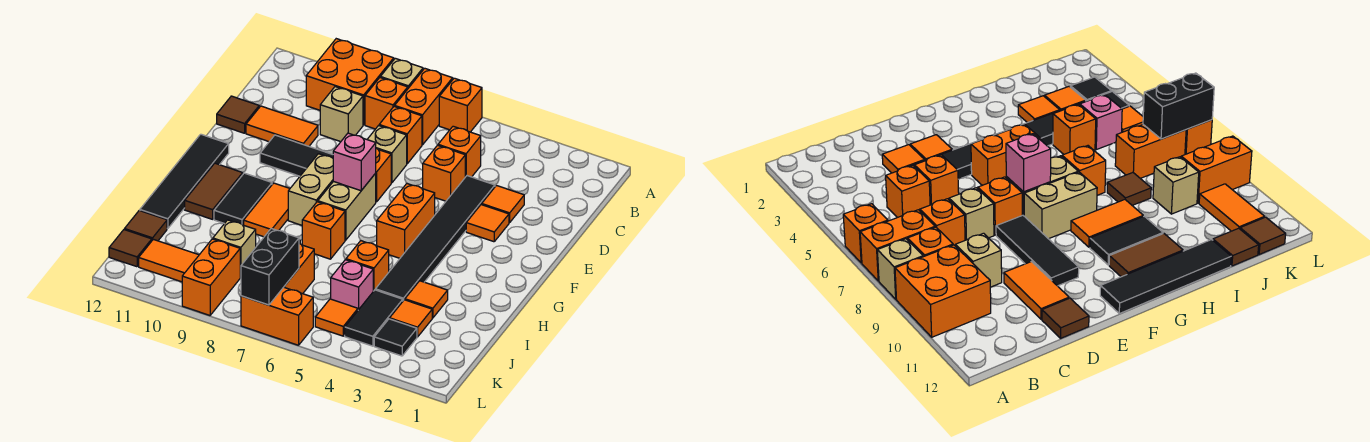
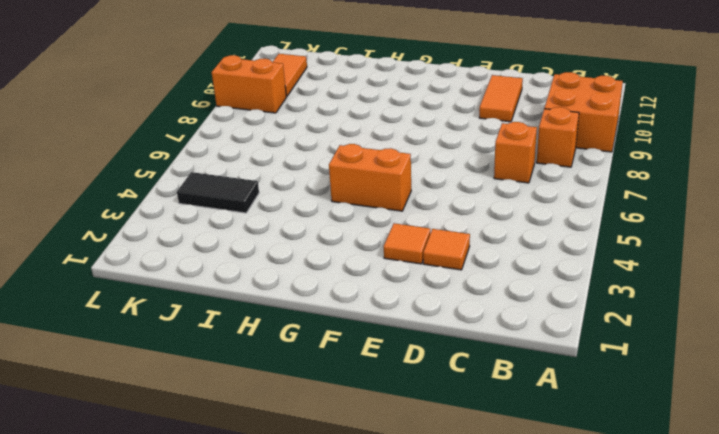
none -> orange 1x1 brick [439,78,482,132]
none -> orange 1x2 brick [395,68,453,145]
none -> tan 1x1 brick [380,58,423,88]
none -> orange 1x1 brick [438,126,481,177]

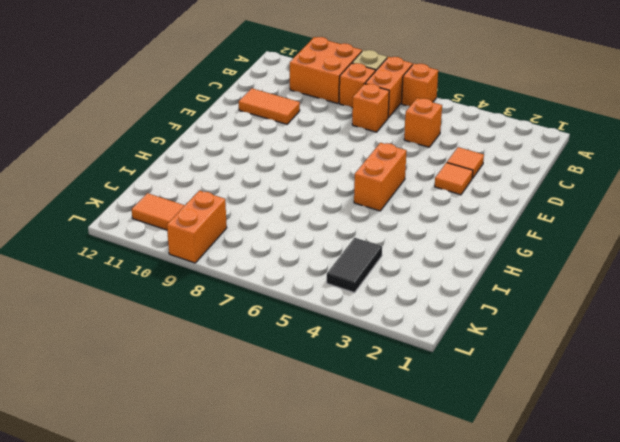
none -> tan 1x1 brick [320,87,363,142]
none -> black 1x6 tile [375,176,495,301]
none -> orange 1x1 brick [423,145,465,201]
none -> tan 1x1 brick [367,126,407,183]

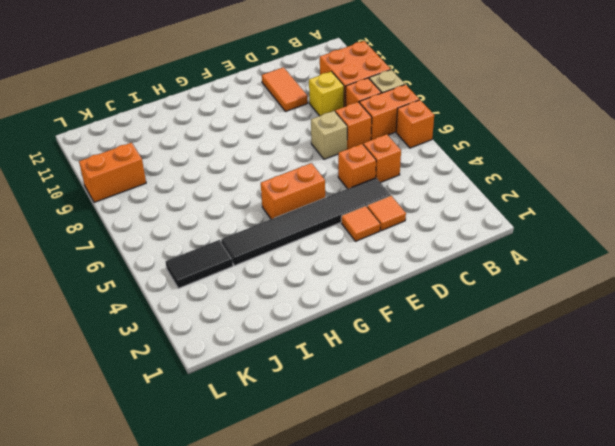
yellow 1x1 brick [309,71,344,116] -> tan 1x1 brick [320,87,363,142]
none -> brown 1x1 tile [217,96,259,133]
none -> orange 1x1 brick [376,148,391,202]
none -> black 1x3 tile [260,135,333,176]
none -> tan 1x2 brick [318,173,376,240]

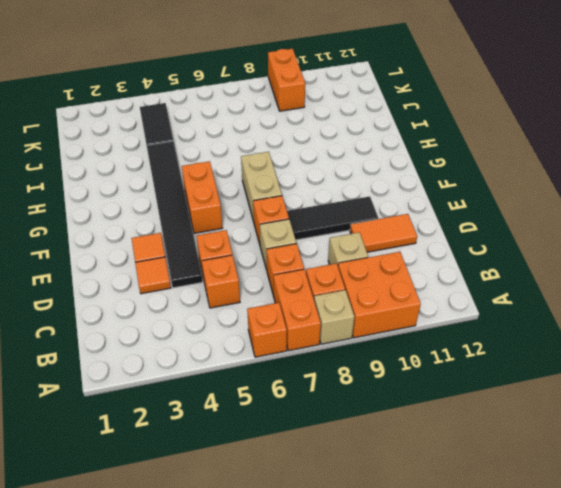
none -> brown 1x1 tile [217,96,259,133]
none -> tan 1x2 brick [288,154,333,225]
none -> black 1x4 tile [140,134,229,229]
none -> orange 1x2 tile [244,183,290,237]

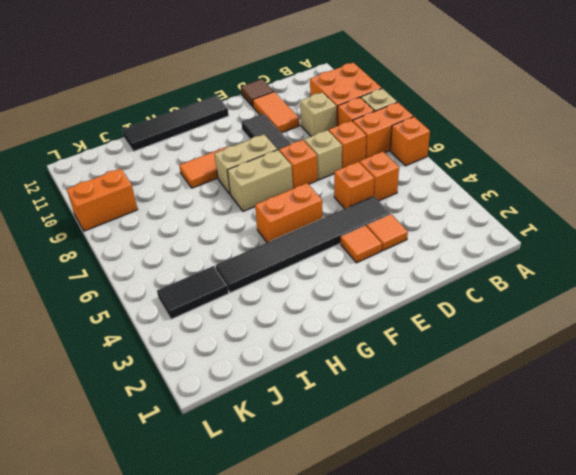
none -> black 1x2 tile [214,173,272,225]
none -> brown 1x2 tile [185,163,243,219]
none -> orange 1x1 brick [302,202,345,259]
none -> orange 1x1 tile [405,281,448,318]

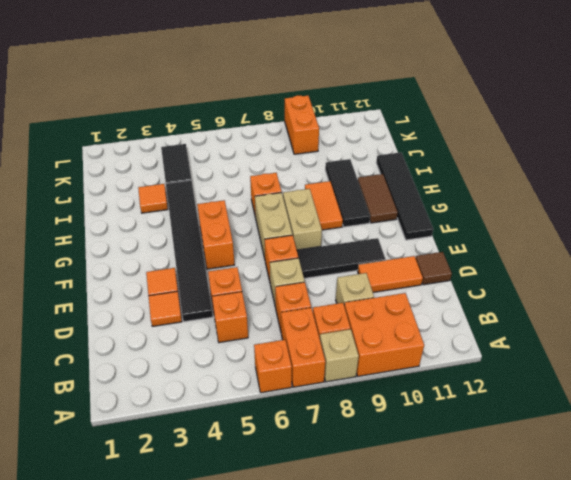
black 1x3 tile [325,159,370,227] -> black 1x2 tile [214,173,272,225]
none -> orange 1x1 brick [346,241,389,291]
none -> brown 1x1 tile [1107,173,1151,206]
none -> orange 1x1 tile [390,300,432,337]
none -> pink 1x1 brick [331,260,373,310]

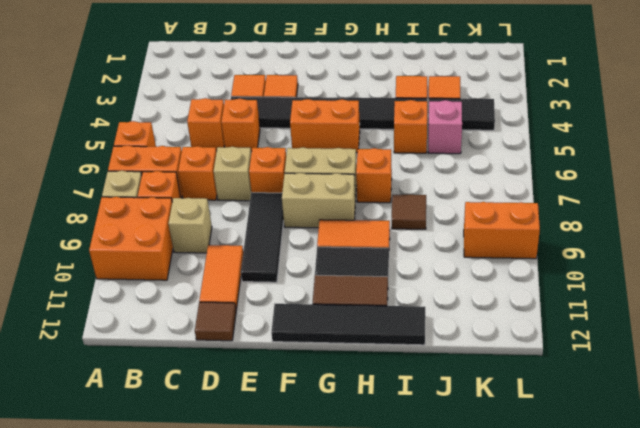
none -> orange 1x2 brick [284,244,314,294]
none -> tan 1x1 brick [213,220,256,277]
none -> brown 1x1 tile [125,210,167,241]
none -> black 1x1 tile [374,319,417,356]

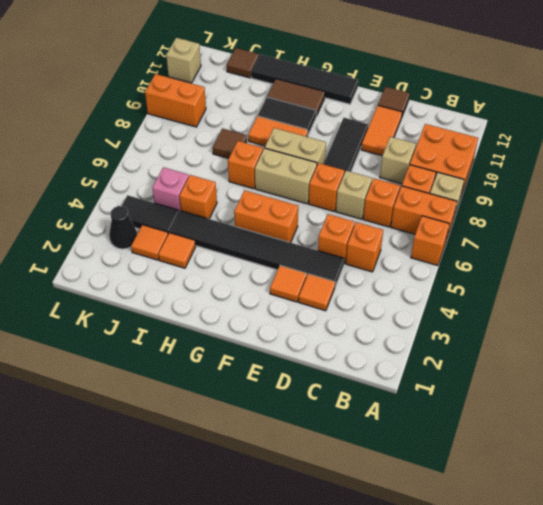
black 1x1 cone [109,206,137,249] -> black 1x1 tile [374,319,417,356]
tan 1x1 brick [166,38,201,83] -> tan 1x1 brick moved to [213,220,256,277]
none -> orange 1x2 brick [284,244,314,294]
none -> orange 1x1 tile [315,299,358,336]
none -> orange 1x2 tile [139,239,199,282]
none -> brown 1x1 tile [109,230,152,267]

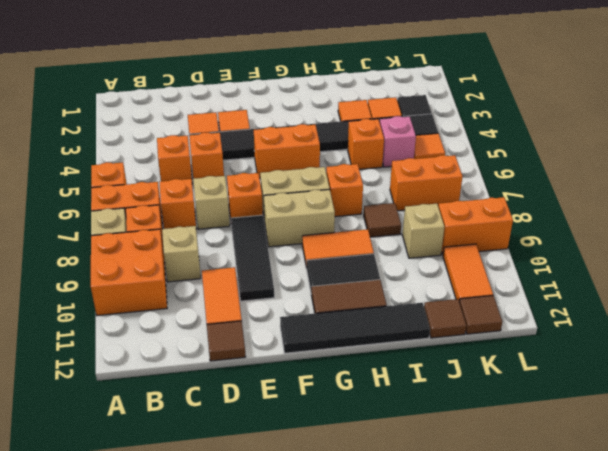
none -> orange 1x2 brick [241,287,313,345]
none -> pink 1x1 brick [333,133,376,191]
none -> black 1x2 brick [241,229,299,305]

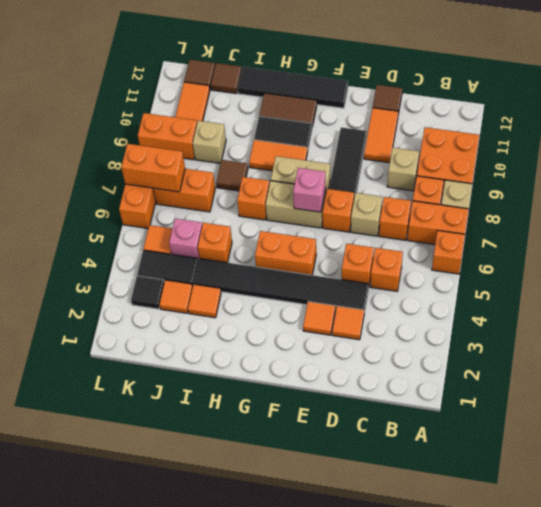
orange 1x2 brick [121,144,185,192] -> black 1x2 brick [241,229,299,305]

